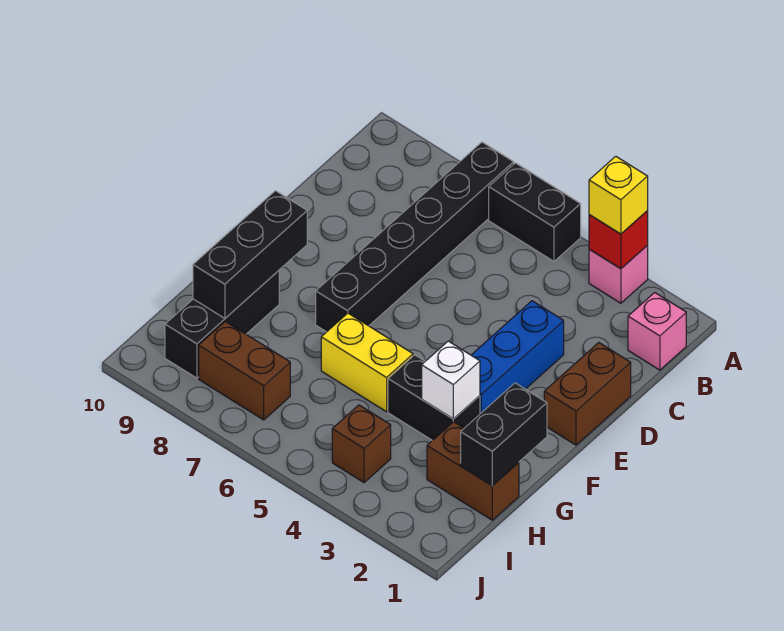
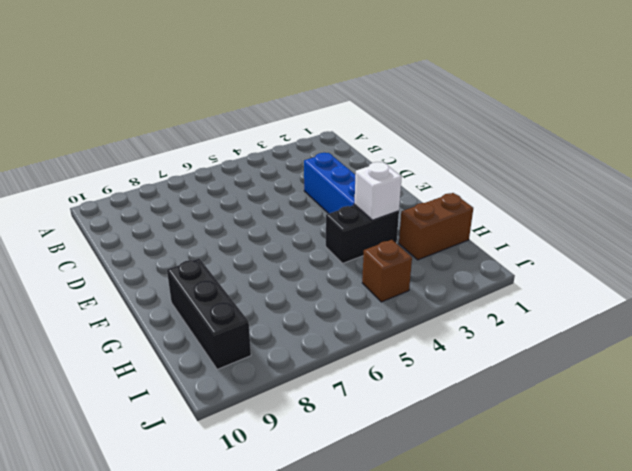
none -> pink 1x1 brick [589,246,648,303]
none -> black 1x2 brick [489,163,581,261]
none -> black 1x6 brick [316,142,514,332]

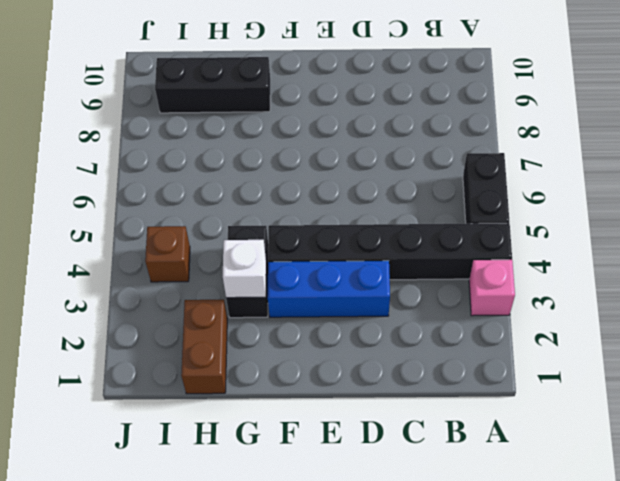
black 1x6 brick [268,223,512,280] -> black 1x6 brick moved to [316,142,514,332]
none -> pink 1x1 brick [628,292,686,370]
none -> brown 1x2 brick [544,343,631,445]
none -> yellow 1x2 brick [321,313,413,412]

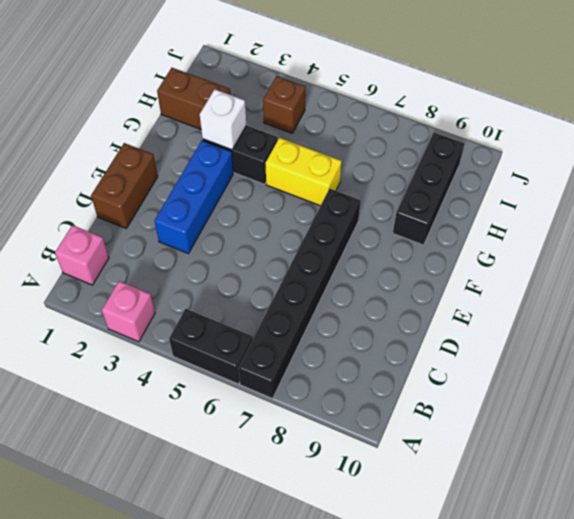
none -> brown 1x2 brick [199,321,290,420]
none -> red 1x1 brick [589,211,648,269]
none -> black 1x3 brick [193,191,307,318]

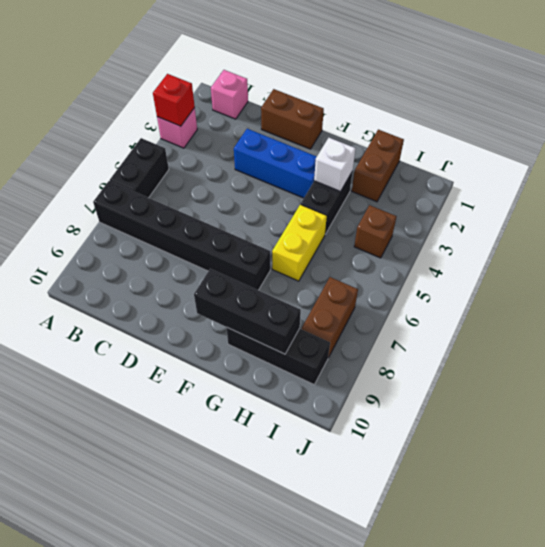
none -> black 1x2 brick [461,383,547,486]
none -> yellow 1x1 brick [589,156,648,234]

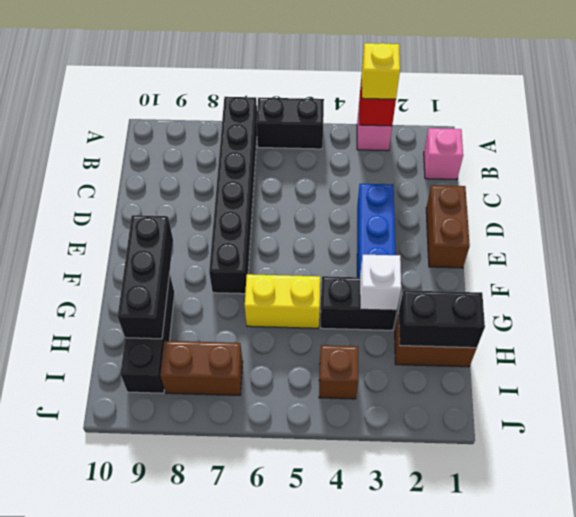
black 1x2 brick [399,290,485,348] -> black 1x2 brick turned to [461,383,547,486]

